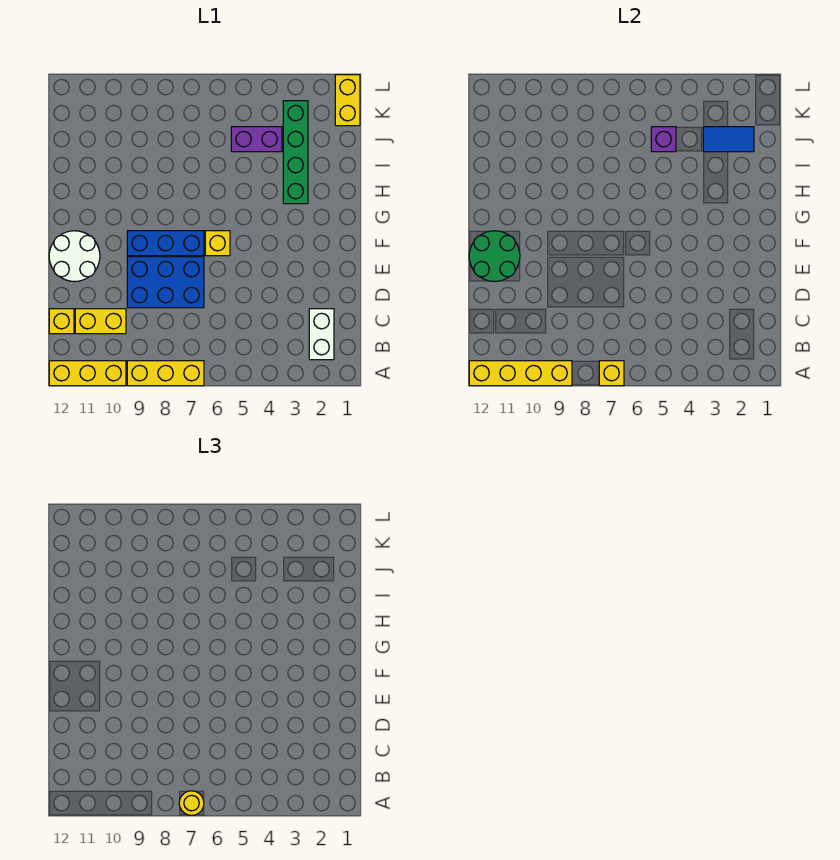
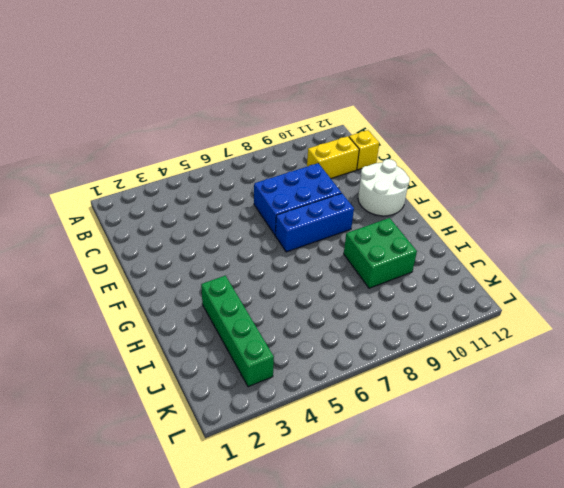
green 2x2 brick [344,218,417,288] -> none
none -> yellow 1x3 brick [127,361,204,386]
none -> yellow 1x3 brick [49,361,126,386]
none -> white 1x2 brick [309,309,334,360]

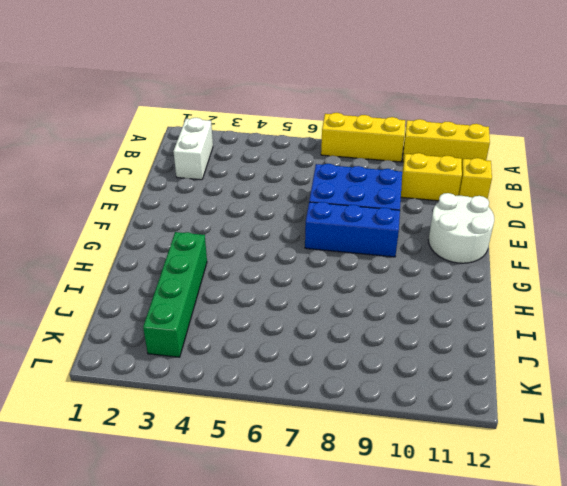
none -> yellow 1x1 brick [205,231,230,256]
none -> purple 1x2 brick [231,127,282,152]
none -> yellow 1x2 brick [335,75,360,126]

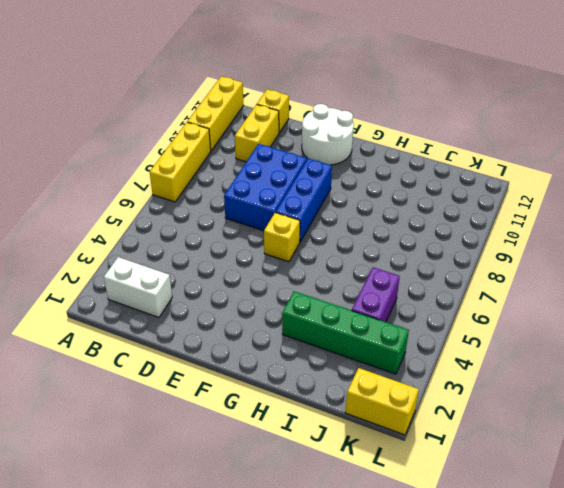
none -> yellow 1x1 brick [599,361,624,386]
none -> yellow 1x4 brick [469,361,572,386]
none -> green 2x2 round brick [469,231,520,282]

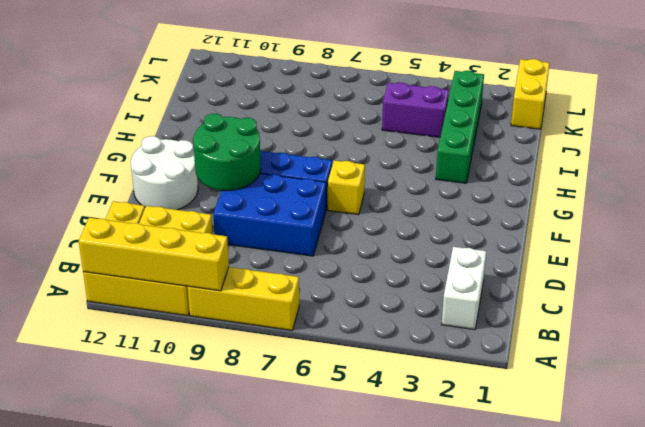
green 2x2 round brick [193,114,261,191] -> green 2x2 round brick moved to [469,231,520,282]
none -> yellow 1x1 brick [599,361,624,386]
none -> blue 1x2 tile [703,127,754,152]
none -> purple 1x1 brick [651,127,676,152]

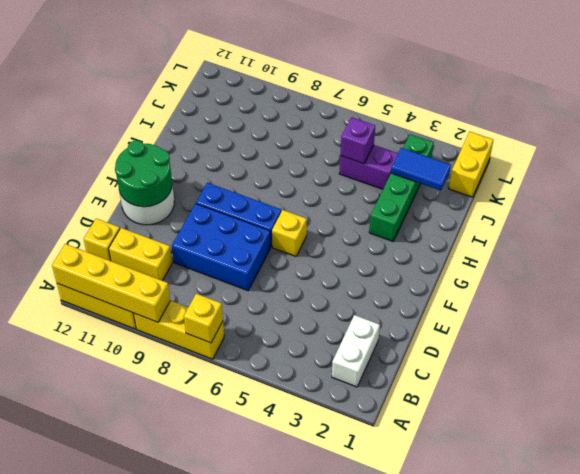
none -> yellow 1x1 round brick [179,791,204,815]

